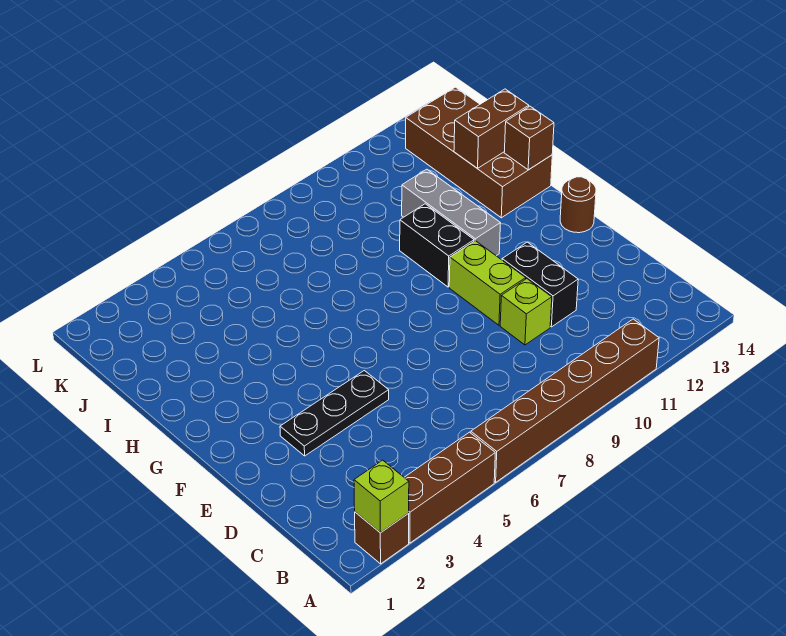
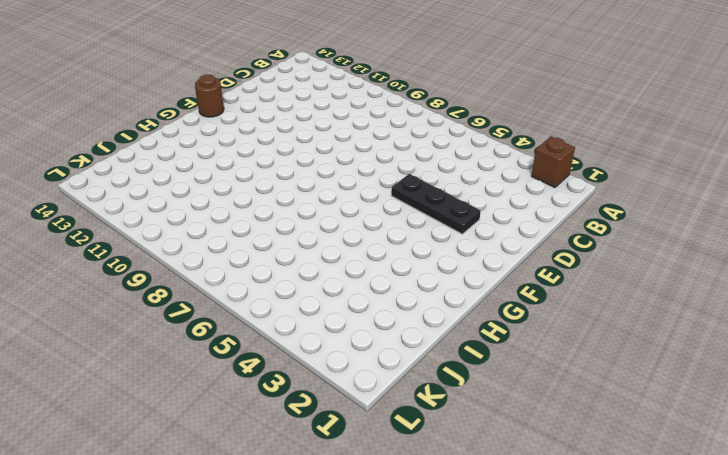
none -> brown 1x3 brick [404,432,495,543]
none -> brown 1x6 brick [471,319,659,482]
none -> lime 1x1 brick [500,279,552,345]

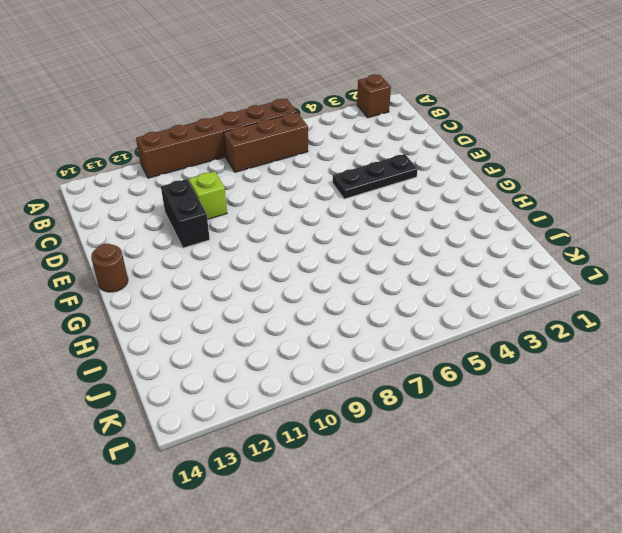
brown 1x3 brick [224,112,308,172] -> brown 1x3 brick moved to [404,432,495,543]
none -> lime 1x2 brick [449,241,526,325]
none -> black 1x2 brick [400,204,474,287]
none -> grey 1x3 brick [402,169,500,256]

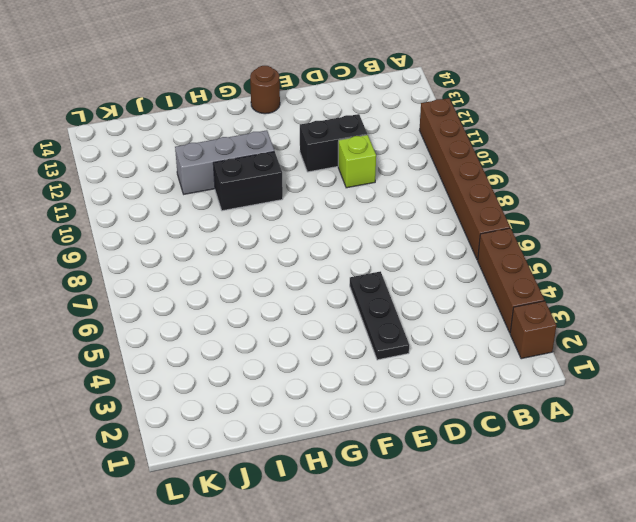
none -> lime 1x2 brick [449,241,526,325]
none -> brown 2x4 brick [406,87,552,218]
none -> lime 1x1 brick [354,460,409,533]

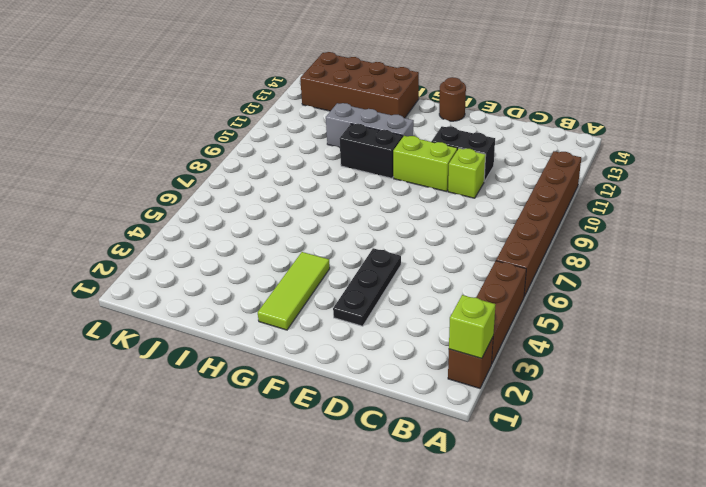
lime 1x3 tile [258,252,330,330] -> none
none -> brown 1x1 brick [504,106,554,170]
none -> brown 1x2 brick [454,89,529,168]

